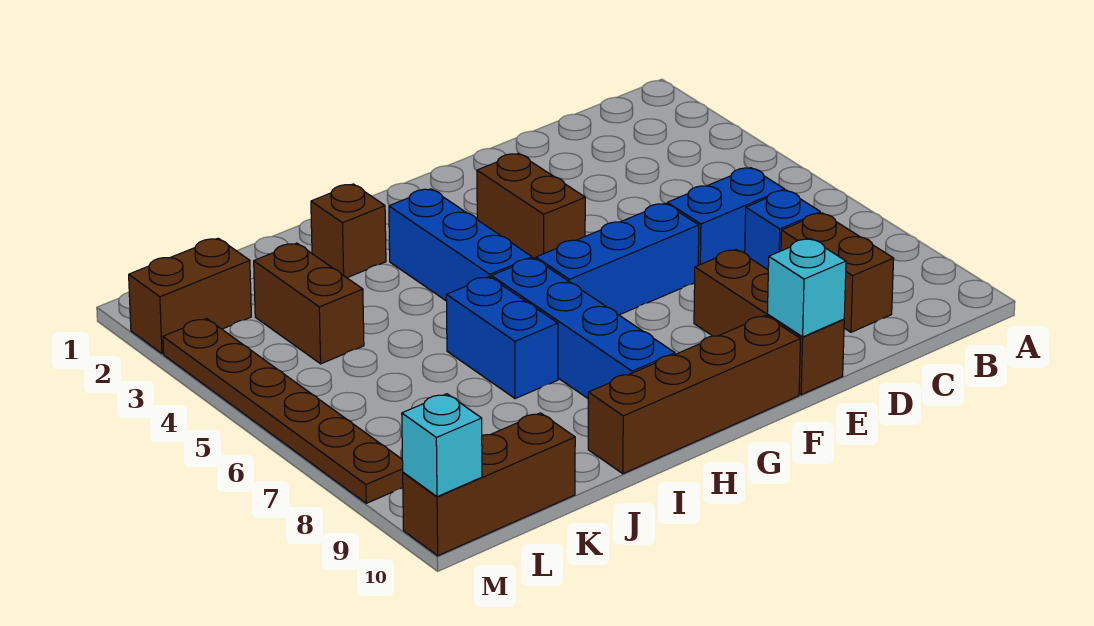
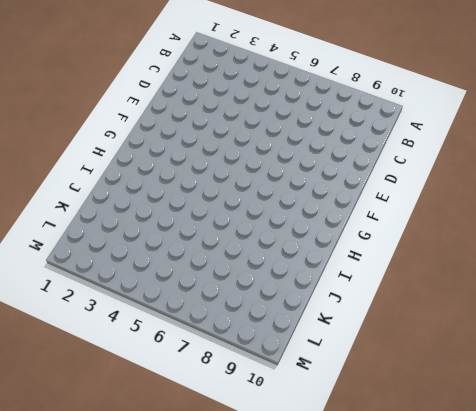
none -> blue 1x2 brick [667,168,785,265]
none -> blue 1x1 brick [745,190,820,270]
none -> brown 1x2 brick [781,213,894,332]

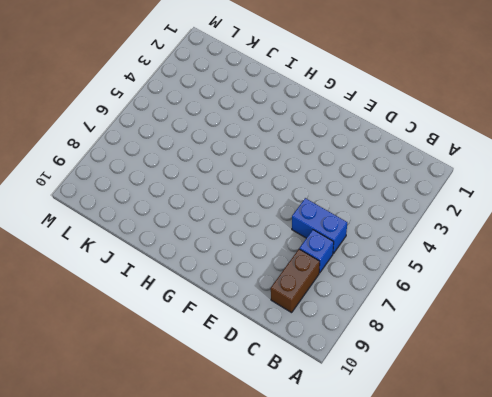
none -> blue 1x3 brick [536,203,699,315]
none -> brown 1x3 brick [694,249,844,395]
none -> brown 1x2 brick [477,153,585,259]

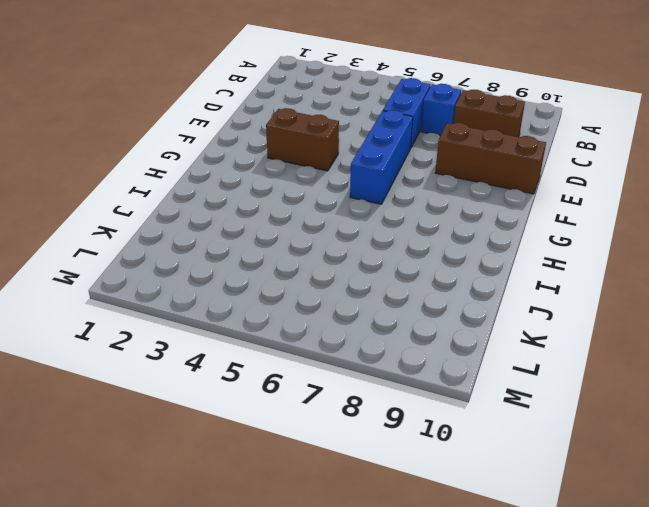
none -> brown 1x4 brick [588,316,800,474]
none -> blue 1x3 brick [389,189,532,301]
none -> blue 1x4 brick [491,258,675,398]

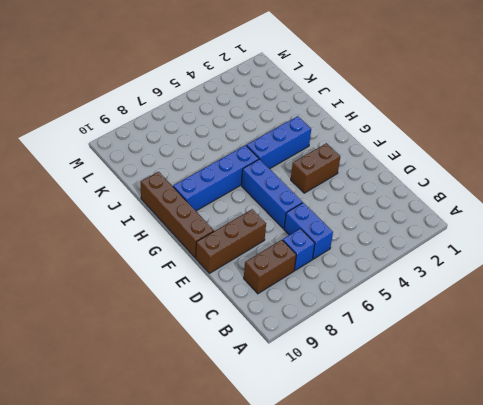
none -> brown 1x1 brick [311,184,386,278]
none -> blue 1x2 brick [446,277,558,399]
none -> brown 1x2 brick [254,243,364,364]

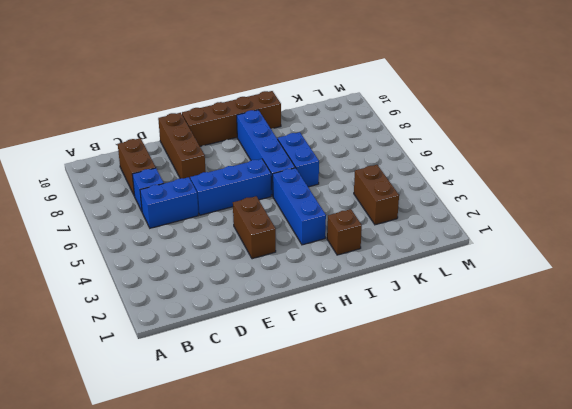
none -> brown 1x3 brick [403,413,575,556]
none -> brown 1x2 brick [129,238,251,354]
none -> brown 1x6 plate [163,319,403,503]

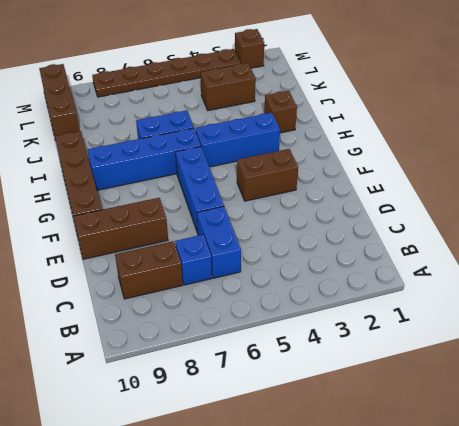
brown 1x1 brick [235,29,264,68] -> brown 1x2 brick [129,238,251,354]
none -> cyan 1x1 brick [767,239,846,337]
none -> cyan 1x1 brick [402,394,482,497]

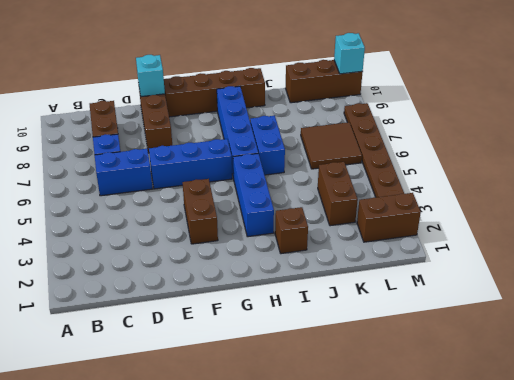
brown 2x2 tile [301,122,362,169] -> none

